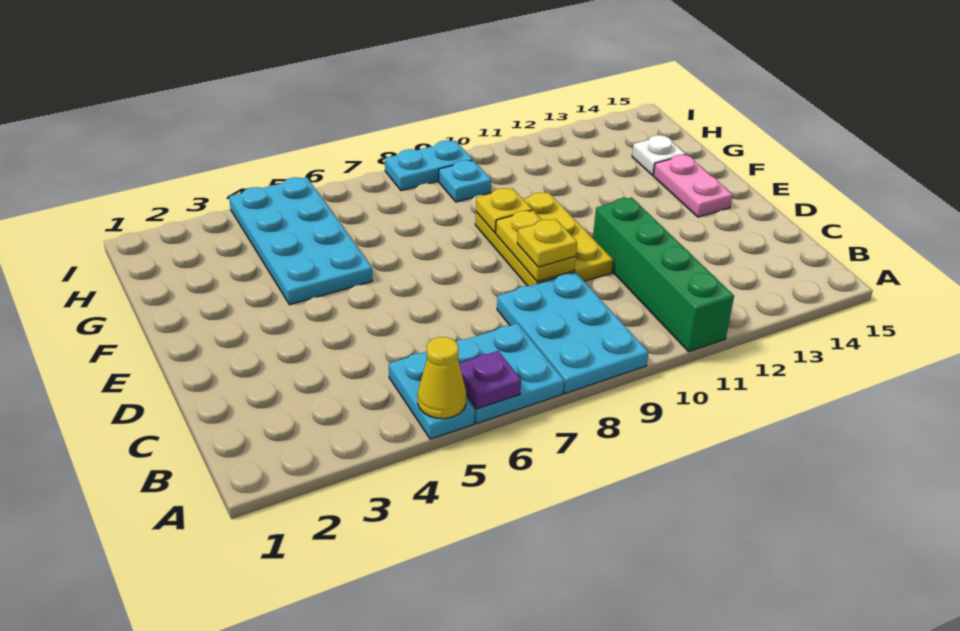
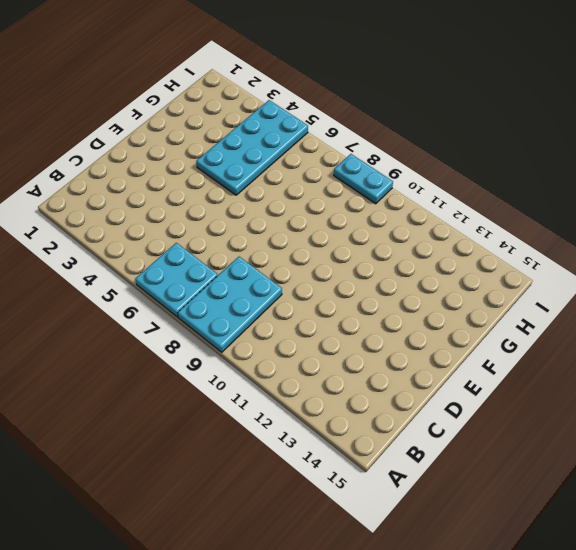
none -> cyan 1x2 plate [389,352,475,439]
none -> green 1x4 brick [593,198,734,352]
none -> yellow 2x3 plate [475,192,613,286]

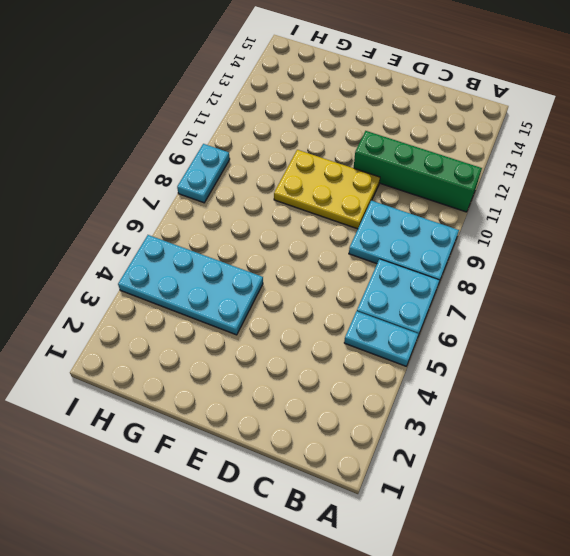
none -> pink 1x2 plate [653,155,733,217]
none -> white 1x1 plate [632,135,686,175]
none -> cyan 1x1 plate [439,160,491,202]

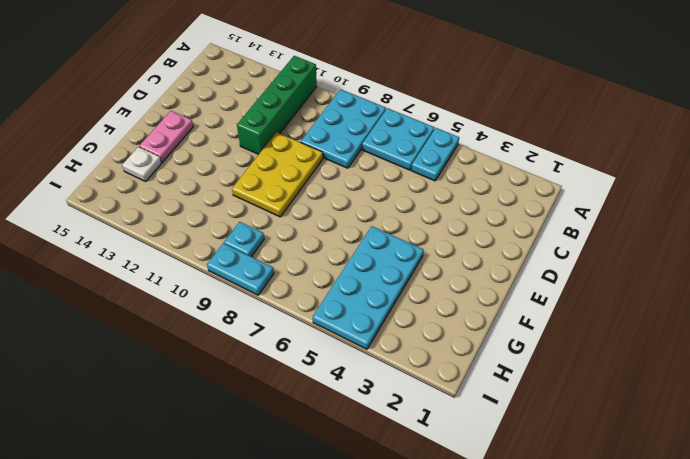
none -> yellow 1x1 cone [418,337,466,419]
none -> purple 1x1 plate [459,351,521,409]
none -> yellow 1x2 plate [496,210,576,282]

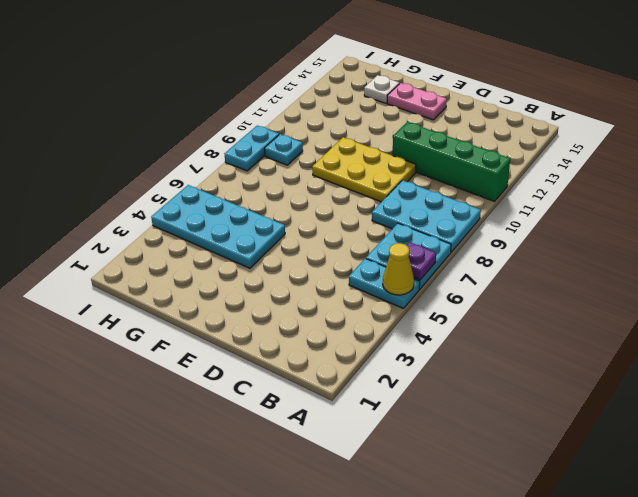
none -> yellow 1x2 plate [496,210,576,282]
none -> yellow 1x1 plate [476,188,532,233]
none -> yellow 1x1 plate [517,219,577,267]

